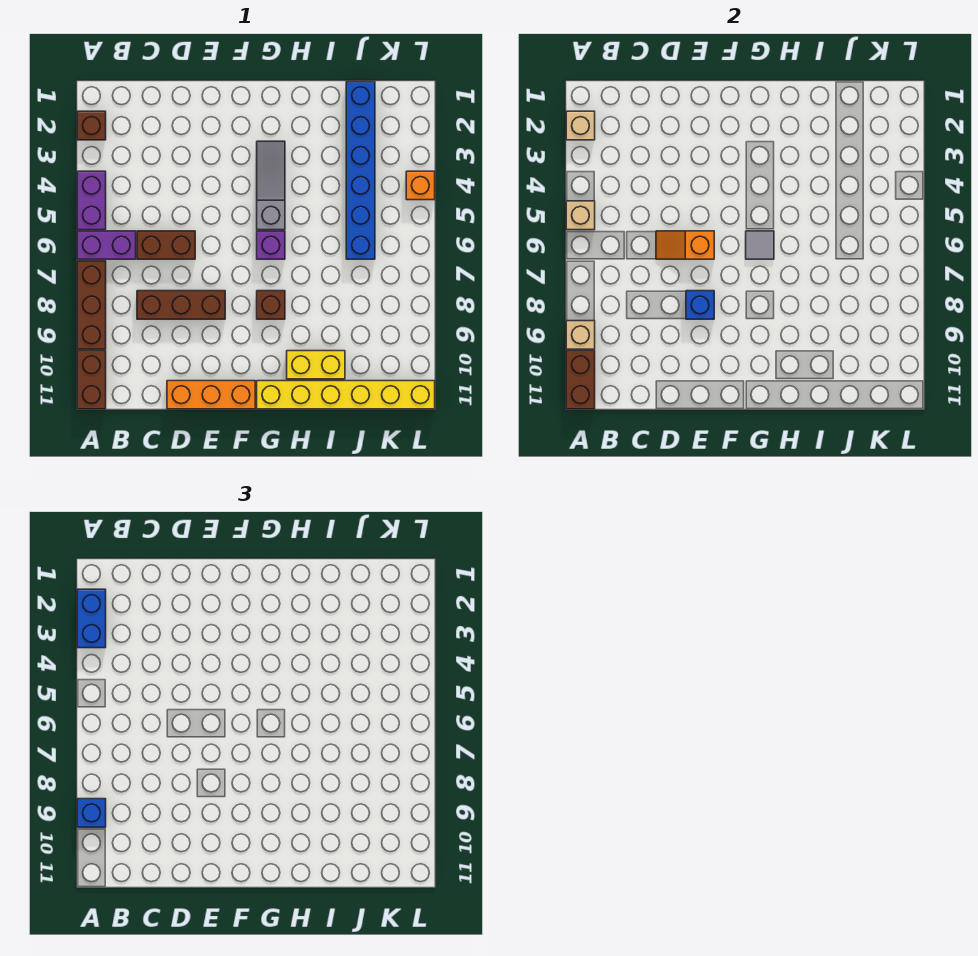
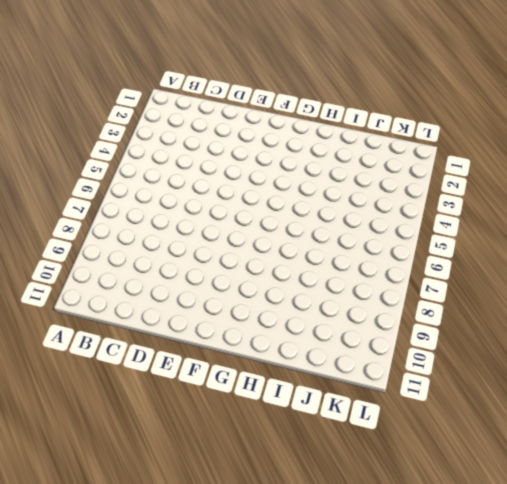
none -> brown 1x1 brick [77,111,106,140]
none -> purple 1x2 brick [77,171,106,230]
none -> purple 1x2 brick [77,231,136,259]

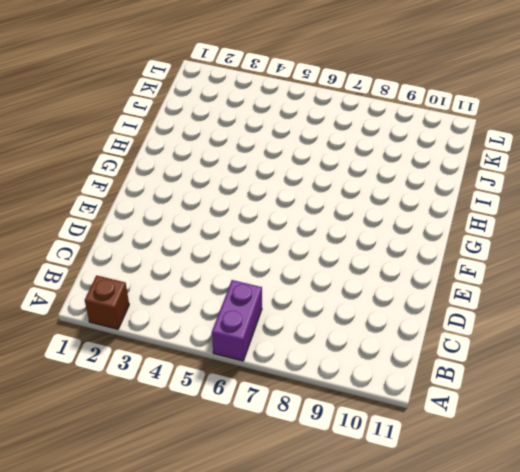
none -> purple 1x2 brick [77,171,106,230]
none -> brown 1x3 brick [77,261,106,349]
none -> brown 1x2 brick [77,351,106,409]

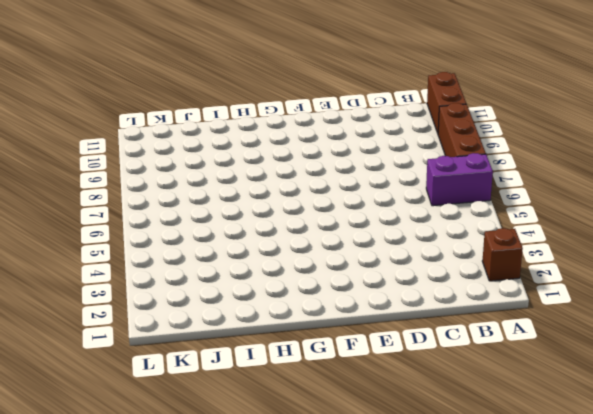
none -> purple 1x2 brick [77,171,106,230]
none -> brown 1x2 brick [137,231,195,259]
none -> brown 1x3 brick [137,291,225,319]

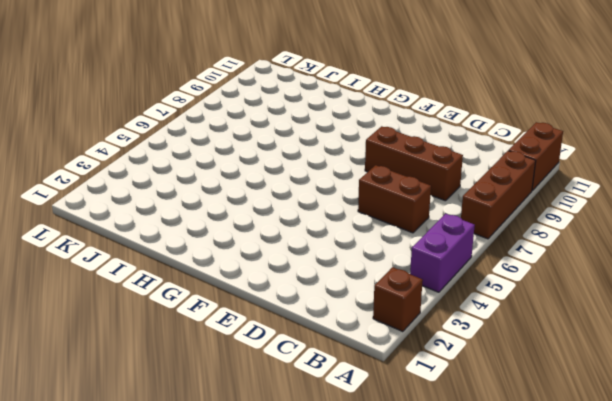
none -> purple 1x2 brick [77,231,136,259]
none -> orange 1x3 brick [167,381,255,409]
none -> grey 1x3 slope [257,141,285,230]

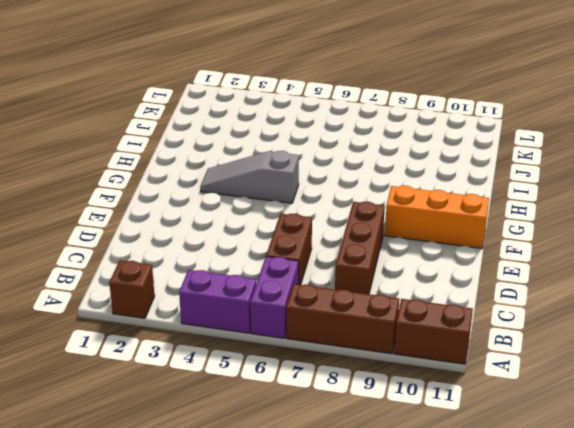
orange 1x3 brick [385,186,489,248] -> orange 1x3 brick turned to [167,381,255,409]
none -> purple 1x1 brick [257,231,285,259]
none -> brown 1x1 brick [257,291,285,319]
none -> yellow 1x6 brick [257,381,435,409]

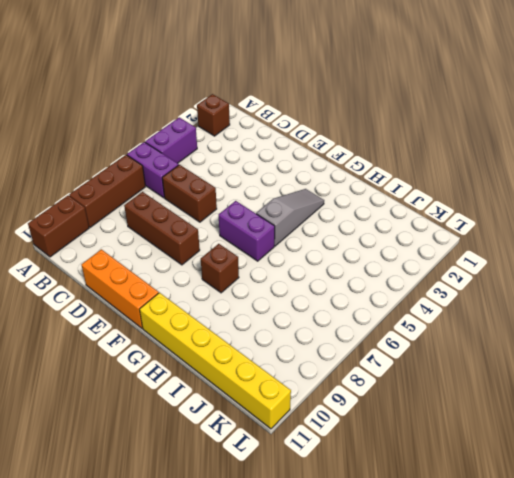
purple 1x2 brick [219,201,275,261] -> purple 1x1 brick [257,231,285,259]
none -> yellow 1x2 brick [287,351,345,379]
none -> blue 1x6 brick [346,82,375,259]
none -> orange 1x1 brick [406,171,435,200]

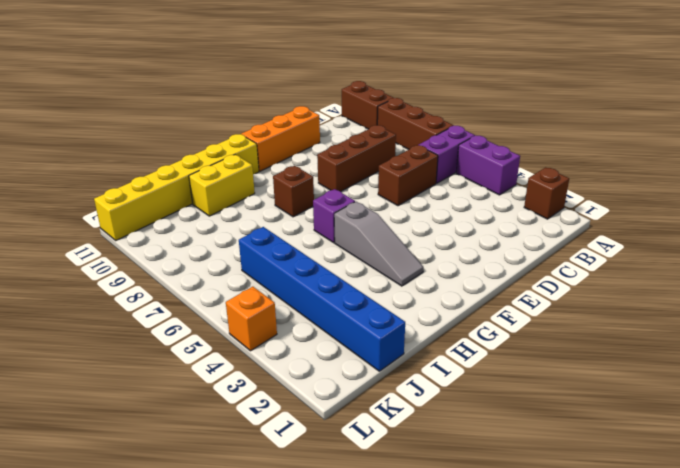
none -> tan 1x1 brick [566,111,595,140]
none -> tan 1x1 brick [566,201,595,230]
none -> tan 1x1 brick [566,321,595,349]

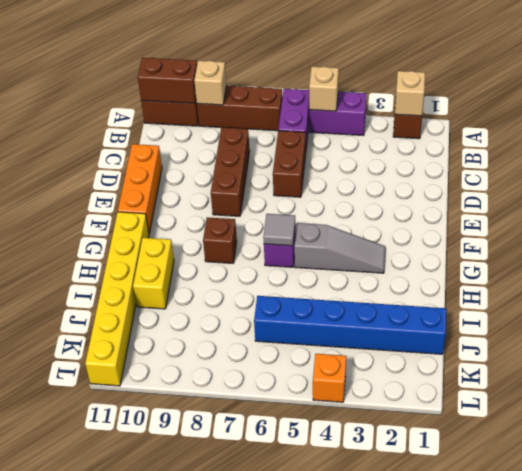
none -> orange 1x2 slope [656,231,714,259]
none -> blue 1x1 brick [686,291,714,319]
none -> blue 1x2 brick [77,589,106,648]

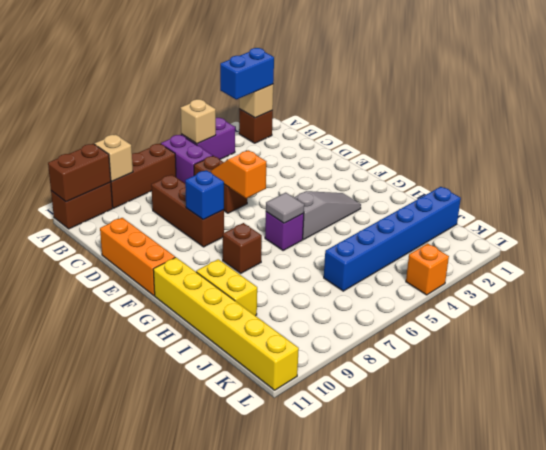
none -> blue 1x1 brick [77,799,106,827]

